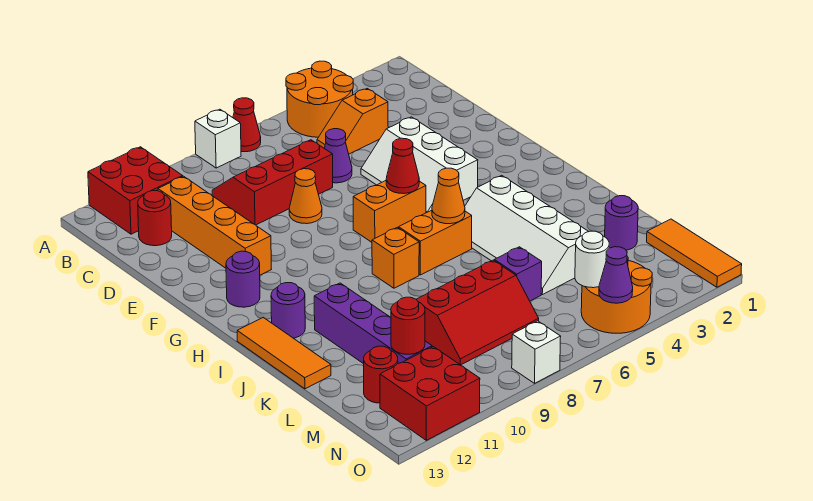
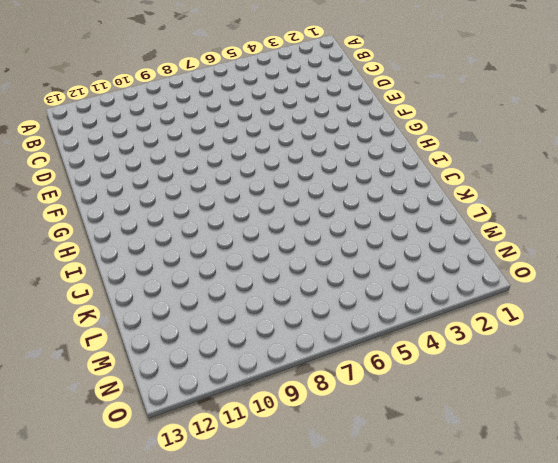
none -> orange 2x2 round brick [286,61,353,137]
none -> red 1x1 cone [233,98,261,152]
none -> white 1x1 brick [195,109,241,168]
none -> red 2x2 brick [88,147,183,234]

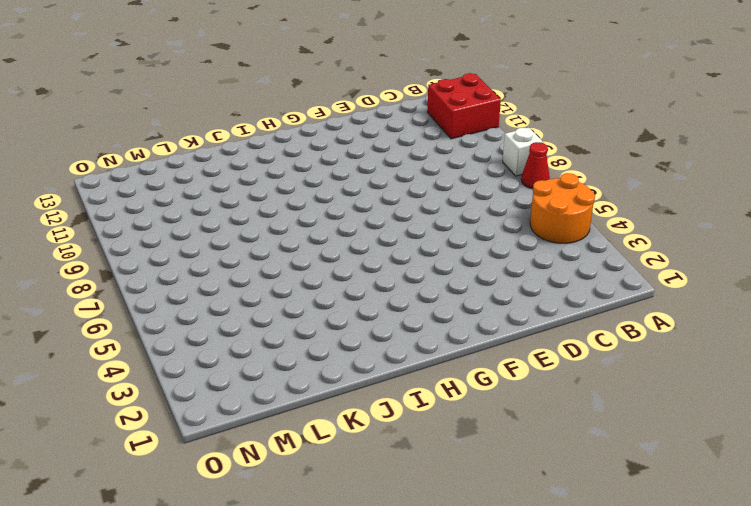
none -> orange 1x2 slope [317,89,388,154]
none -> red 2x3 slope [212,140,333,225]
none -> orange 1x4 brick [158,176,271,275]
none -> red 1x1 round brick [138,191,172,246]

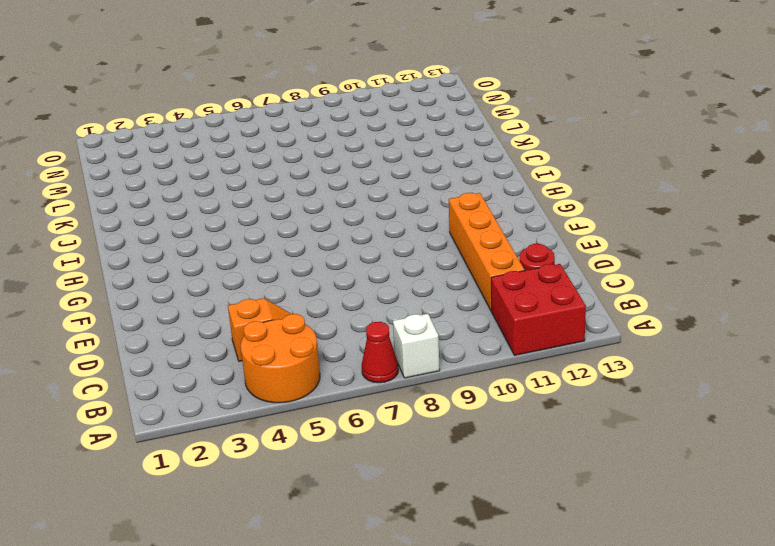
none -> red 2x3 slope [212,140,333,225]
none -> purple 1x1 cone [324,129,352,183]
none -> white 2x3 slope [361,117,478,213]
none -> orange 1x1 cone [289,169,322,224]

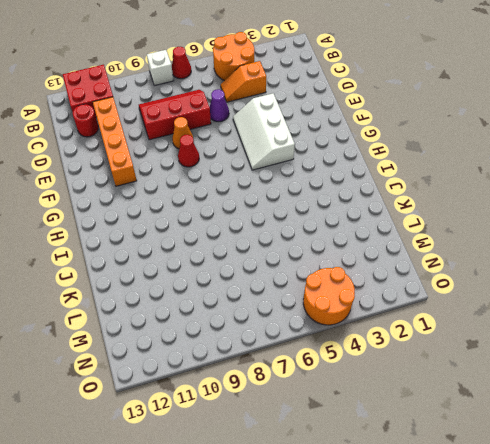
red 1x1 cone [178,135,199,167] -> red 1x1 cone moved to [386,138,419,194]
none -> orange 1x2 brick [353,181,426,242]
none -> purple 1x1 round brick [226,251,260,307]
none -> white 2x4 slope [465,175,589,295]
none -> orange 1x2 brick [399,210,472,275]

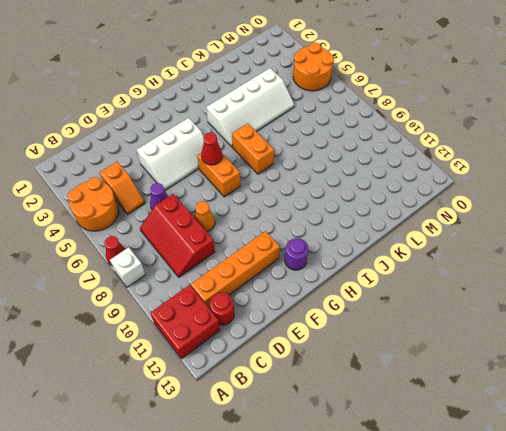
none -> orange 1x1 brick [372,227,419,288]
none -> purple 1x1 round brick [271,283,305,338]
none -> orange 1x3 tile [237,318,331,389]
none -> purple 1x4 brick [314,283,432,364]

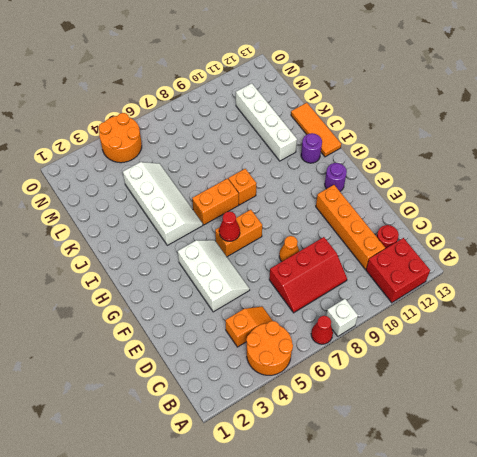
white 1x4 brick [236,83,297,161] -> purple 1x4 brick [314,283,432,364]
none -> purple 1x1 cone [324,129,352,183]
none -> purple 1x1 round brick [605,196,638,250]
none -> purple 1x1 brick [494,247,542,301]
none -> red 2x3 slope [416,260,539,365]

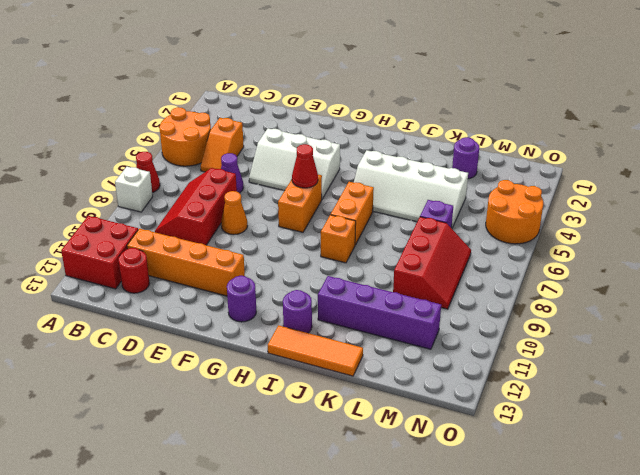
none -> orange 1x3 tile [647,219,742,287]
none -> red 1x1 round brick [364,346,398,403]
none -> red 2x2 brick [380,347,480,440]
none -> white 1x1 brick [512,321,561,383]

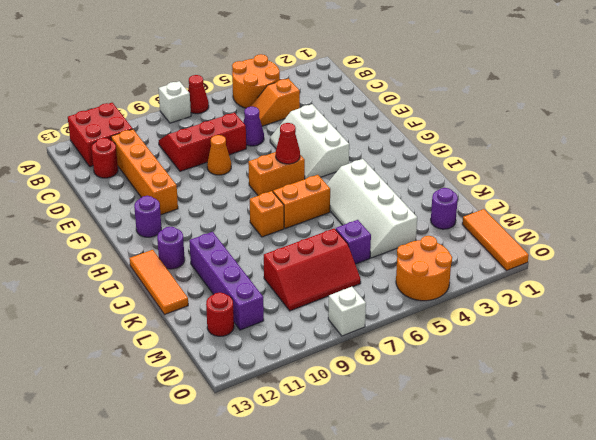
none -> red 2x2 brick [380,347,480,440]
none -> orange 1x1 cone [432,168,465,224]
none -> red 1x1 round brick [391,297,425,354]
none -> white 1x1 round brick [575,231,609,288]

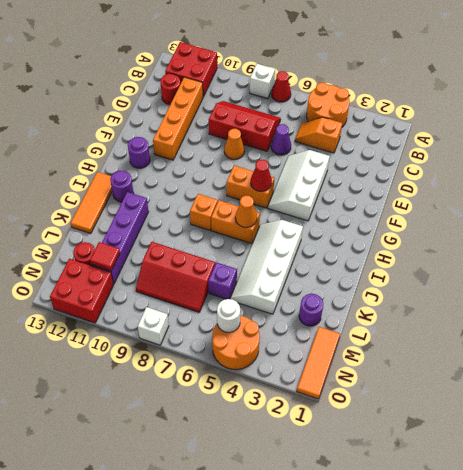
red 1x1 tile [90,242,120,271] -> red 1x1 round brick [391,297,425,354]
none -> purple 1x1 cone [599,247,633,303]

